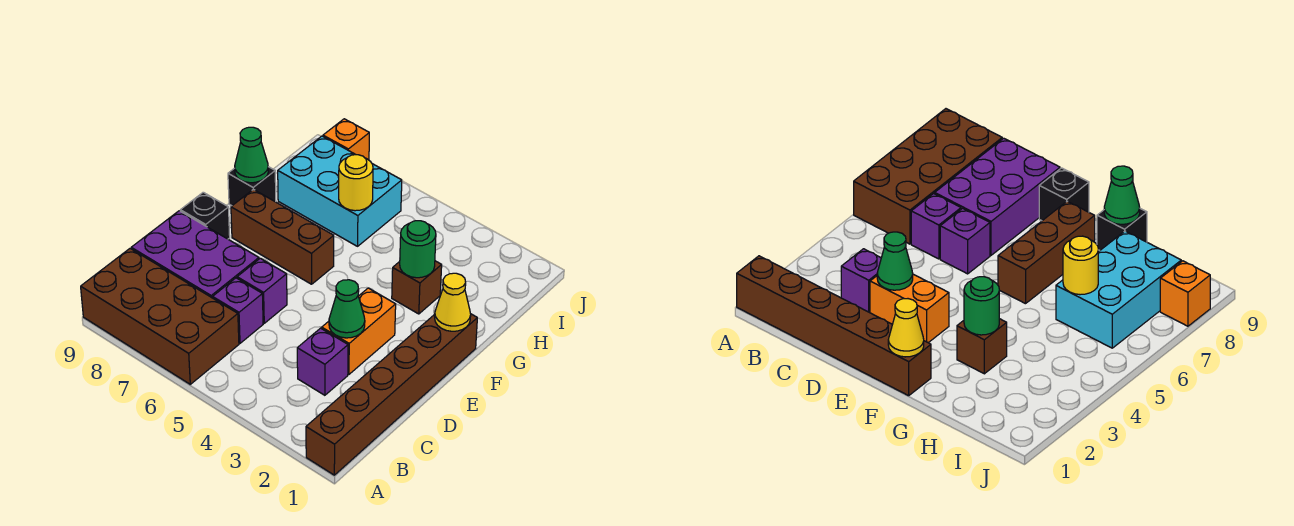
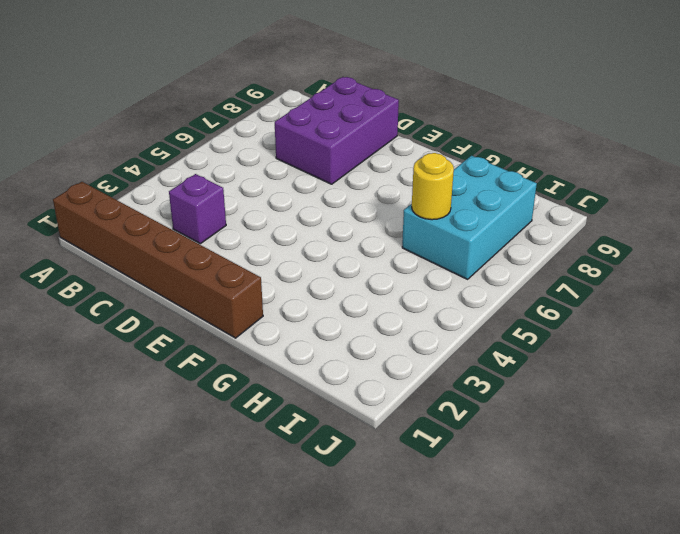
none -> brown 2x4 brick [81,248,239,384]
none -> purple 1x1 brick [213,278,263,343]
none -> orange 1x2 brick [322,288,396,374]

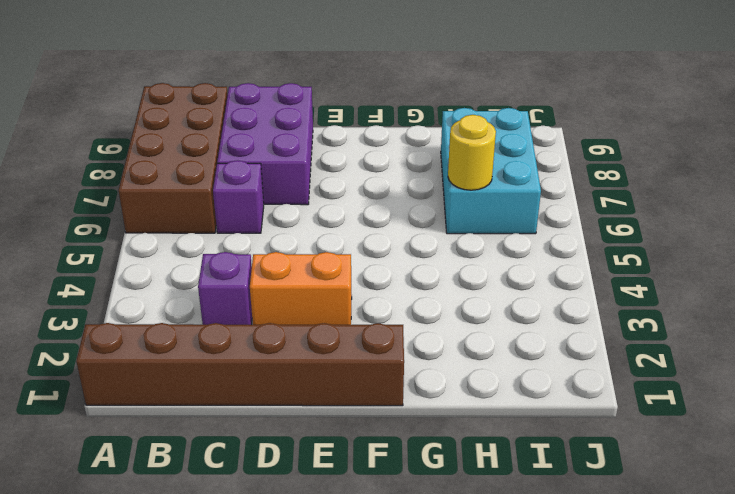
none -> purple 1x1 brick [237,258,287,323]
none -> black 1x1 brick [180,192,230,239]
none -> brown 1x3 brick [231,189,334,284]

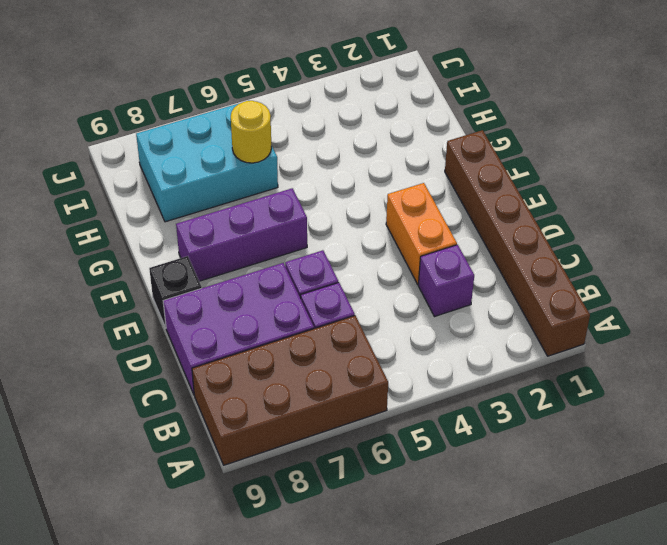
purple 1x3 brick [176,188,307,281] -> brown 1x3 brick [231,189,334,284]
none -> brown 1x1 brick [392,261,442,314]
none -> black 1x1 brick [228,167,276,206]
none -> orange 1x1 brick [323,119,369,160]

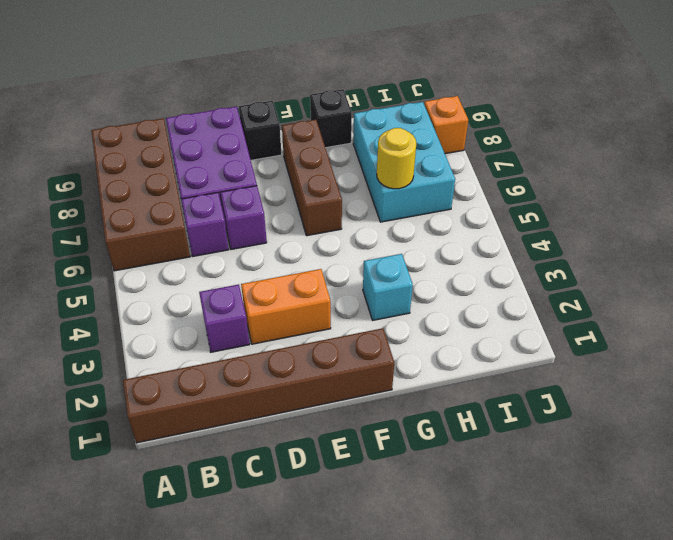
cyan 1x1 brick [363,254,413,320] -> brown 1x1 brick [392,261,442,314]
none -> green 1x1 cone [329,280,365,338]
none -> yellow 1x1 cone [435,273,471,331]
none -> green 1x1 round brick [400,221,436,278]

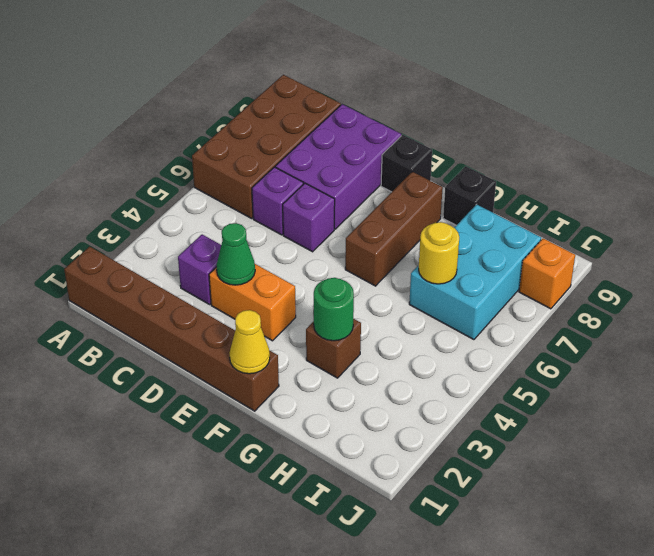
none -> green 1x1 cone [235,127,268,183]

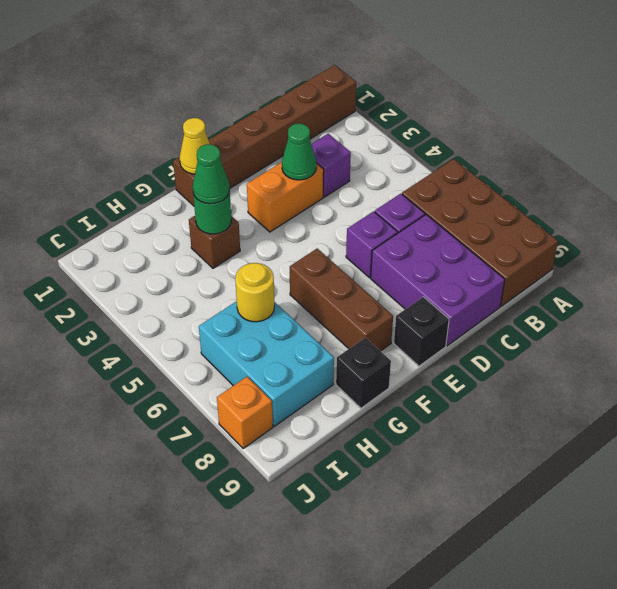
green 1x1 cone [193,144,230,204] -> green 1x1 cone moved to [235,127,268,183]

